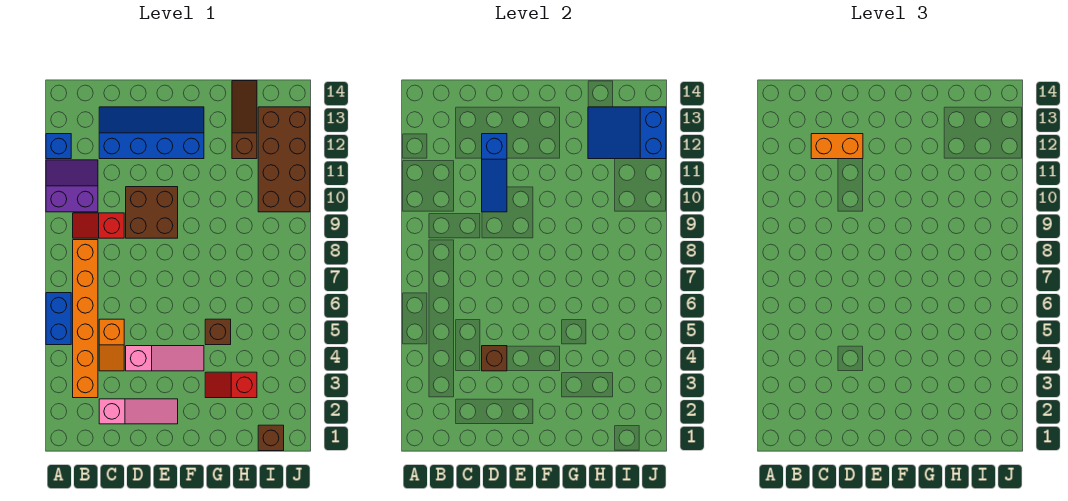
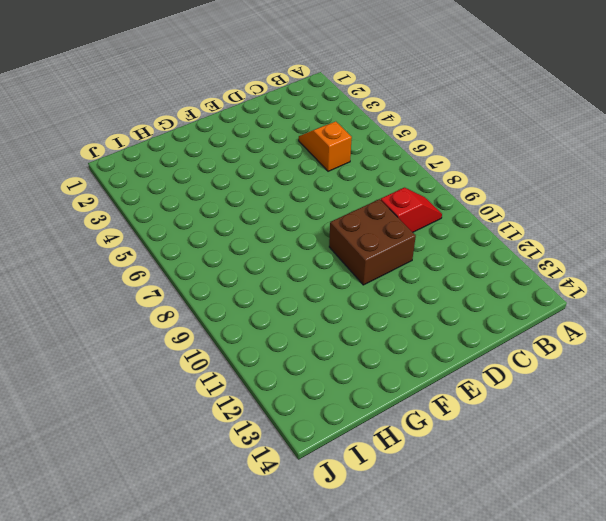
none -> blue 1x2 brick [46,293,71,345]
none -> purple 2x2 slope [46,160,98,212]
none -> blue 1x1 brick [46,134,71,159]

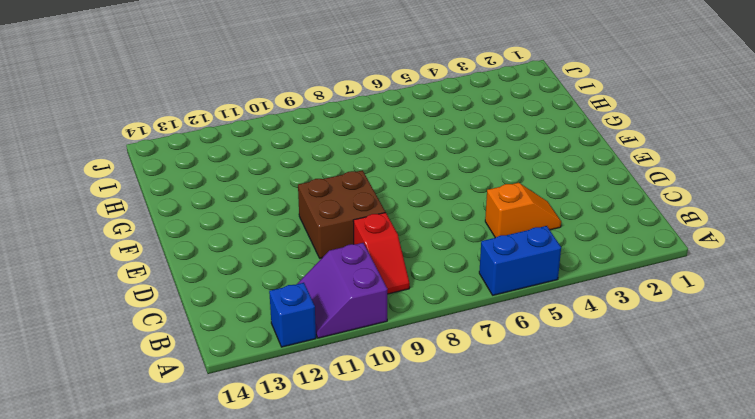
none -> orange 1x6 brick [73,240,98,398]
none -> pink 1x3 slope [99,399,178,424]
none -> blue 2x4 slope [99,107,204,159]

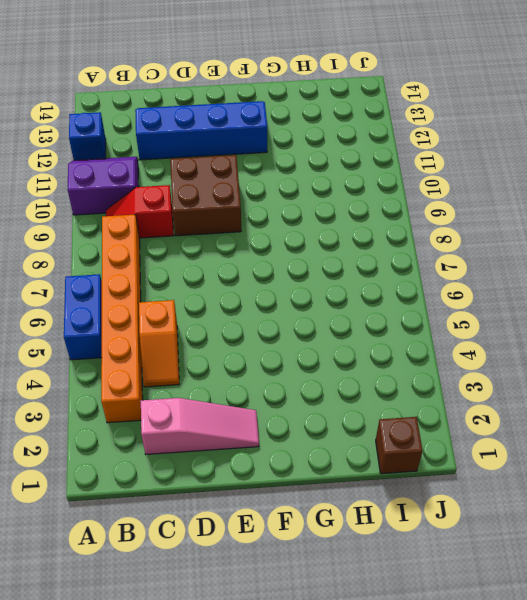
none -> pink 1x3 slope [126,346,204,371]
none -> red 1x2 slope [205,372,257,398]
none -> brown 1x1 brick [205,319,231,345]

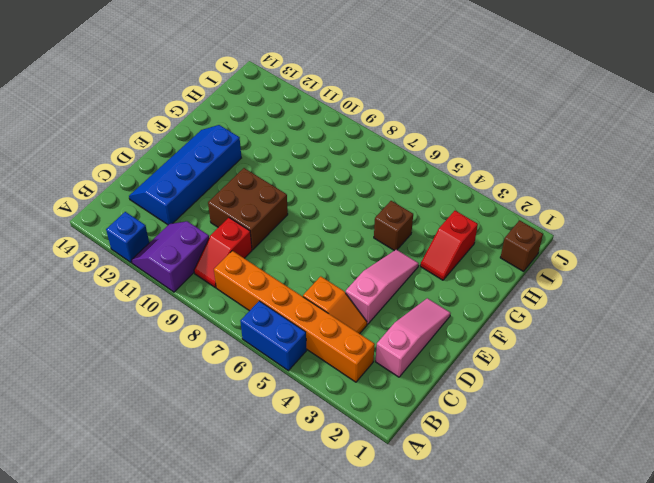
none -> brown 1x3 slope [232,81,257,159]
none -> brown 2x4 brick [258,107,310,212]
none -> brown 1x1 brick [482,346,507,371]

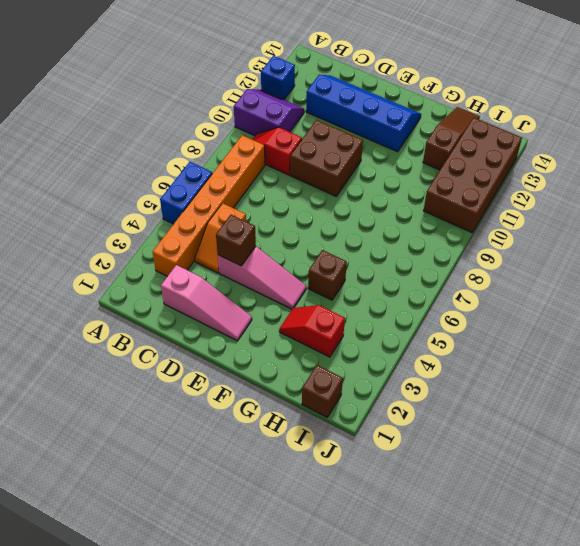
none -> blue 1x3 slope [482,134,507,212]
none -> blue 2x3 slope [588,107,666,159]
none -> orange 1x2 brick [811,134,863,159]

